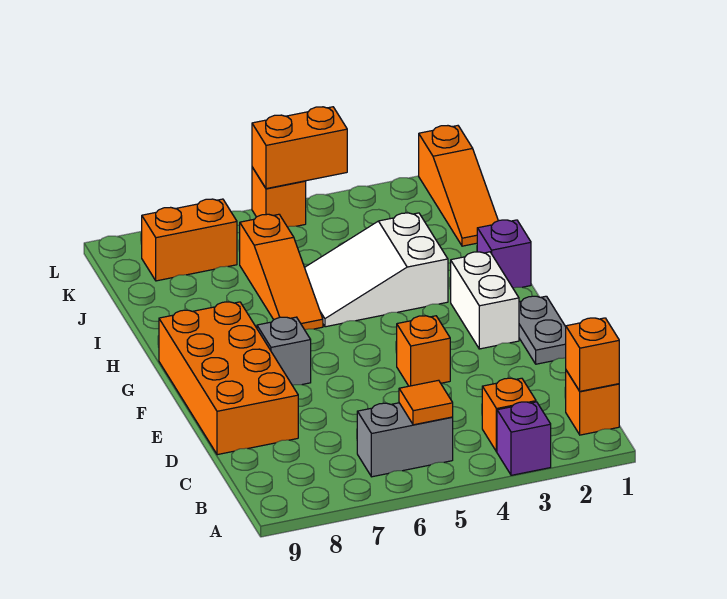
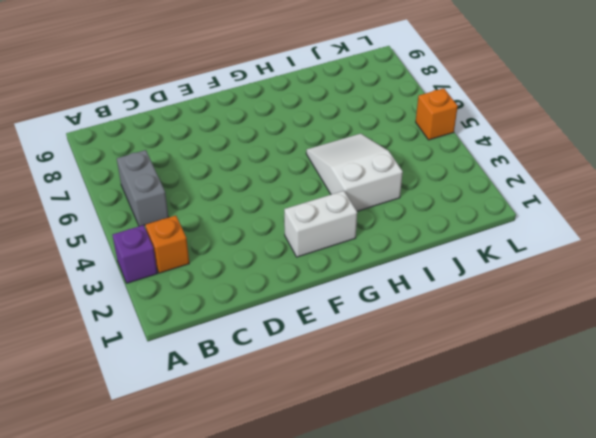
none -> orange 1x1 brick [566,370,619,435]
none -> orange 2x4 brick [159,302,298,455]
none -> grey 1x2 plate [519,296,566,364]

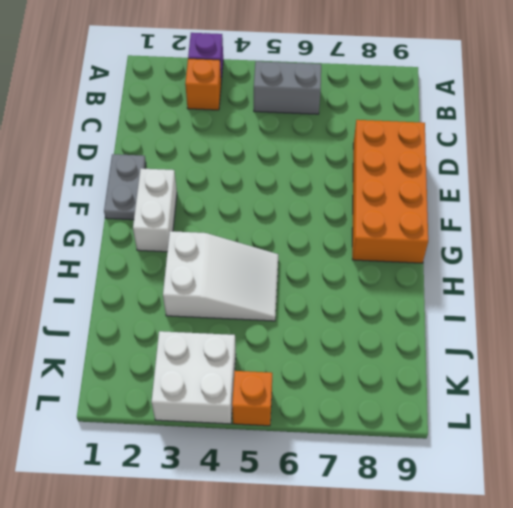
white 2x2 brick [151,331,236,424] -> none
none -> orange 1x1 brick [566,370,619,435]
none -> orange 1x1 brick [397,316,450,386]
none -> grey 1x1 brick [257,317,311,385]

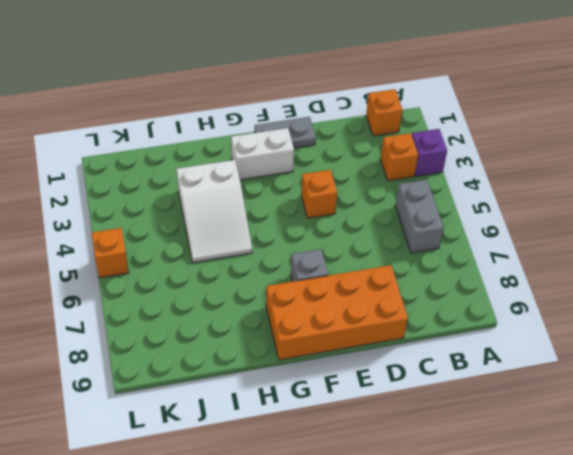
none -> purple 1x1 brick [477,220,531,288]
none -> orange 1x3 slope [240,214,323,330]
none -> orange 1x3 slope [419,126,498,246]

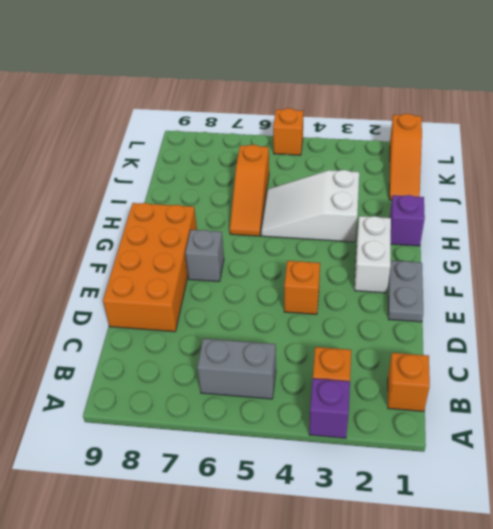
none -> orange 1x2 brick [142,199,237,281]
none -> orange 1x1 brick [566,318,619,391]
none -> orange 1x1 tile [399,380,453,425]

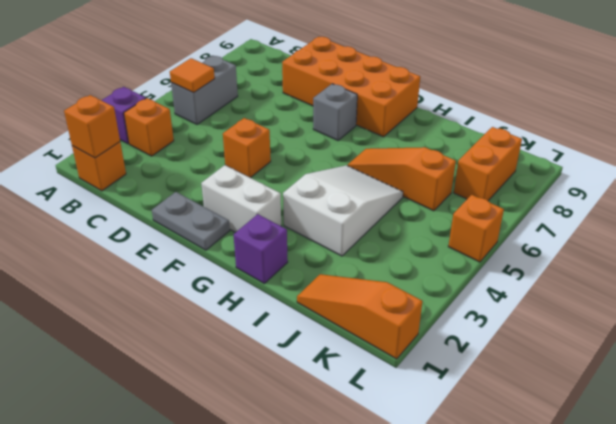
none -> orange 1x2 brick [252,107,347,189]

